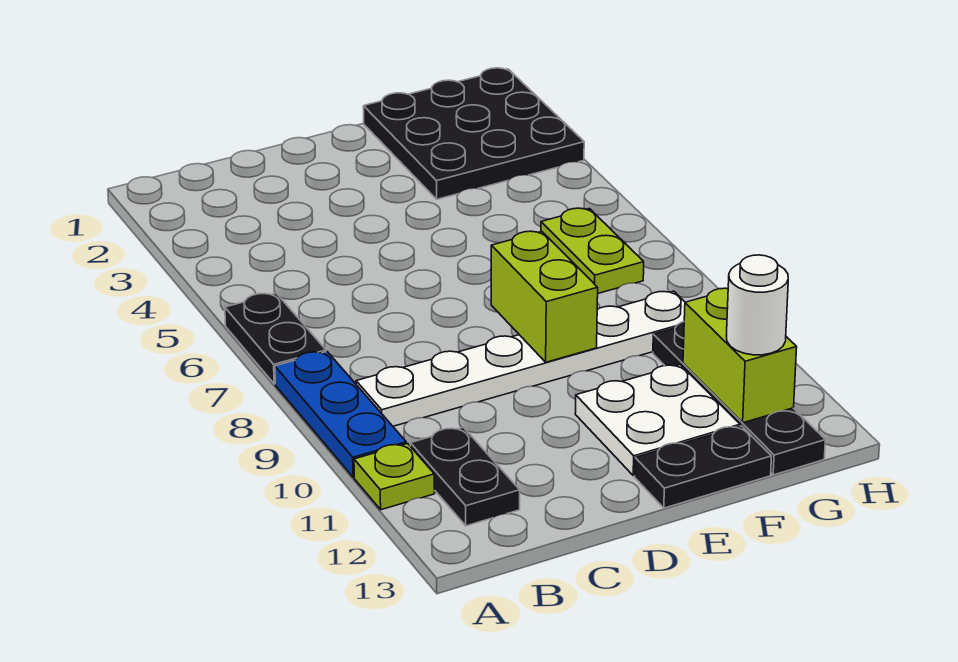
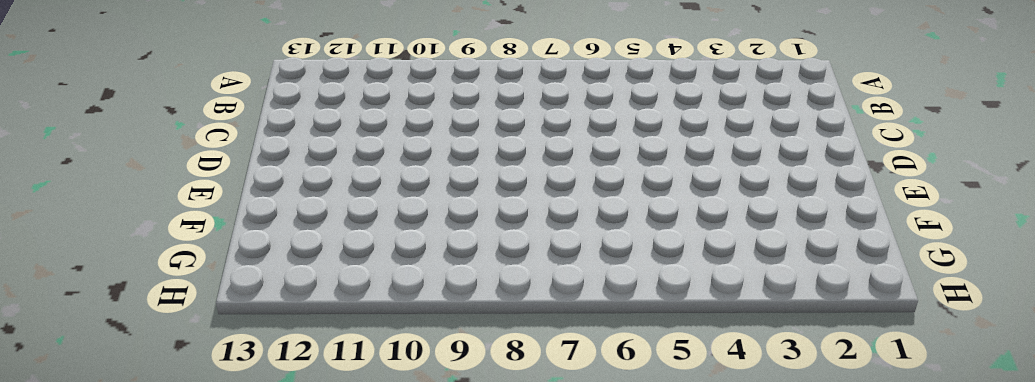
none -> black 1x2 plate [225,293,326,384]
none -> blue 1x3 plate [275,352,406,477]
none -> lime 1x1 plate [354,444,435,510]

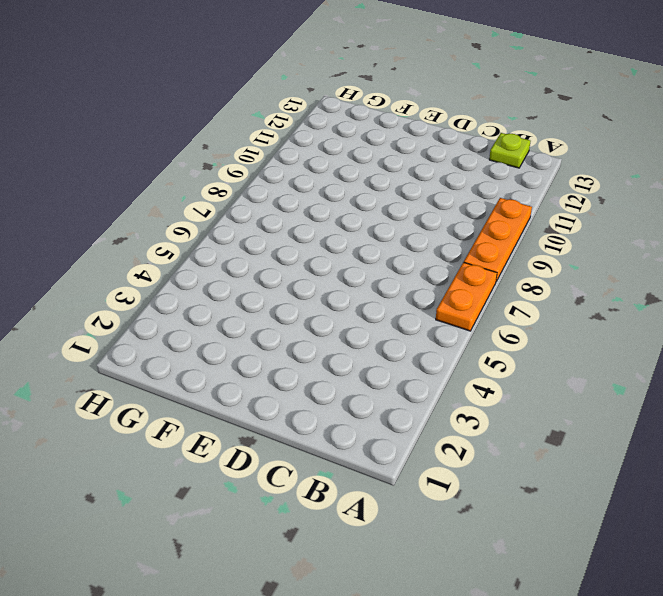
orange 1x2 plate [436,262,497,331] -> black 1x2 plate [225,293,326,384]
orange 1x3 plate [464,198,532,281] -> blue 1x3 plate [275,352,406,477]
lime 1x1 plate [489,133,531,168] -> lime 1x1 plate moved to [354,444,435,510]
none -> white 1x6 plate [356,291,685,426]
none -> black 1x2 plate [410,427,520,526]
none -> white 2x2 plate [575,365,740,476]

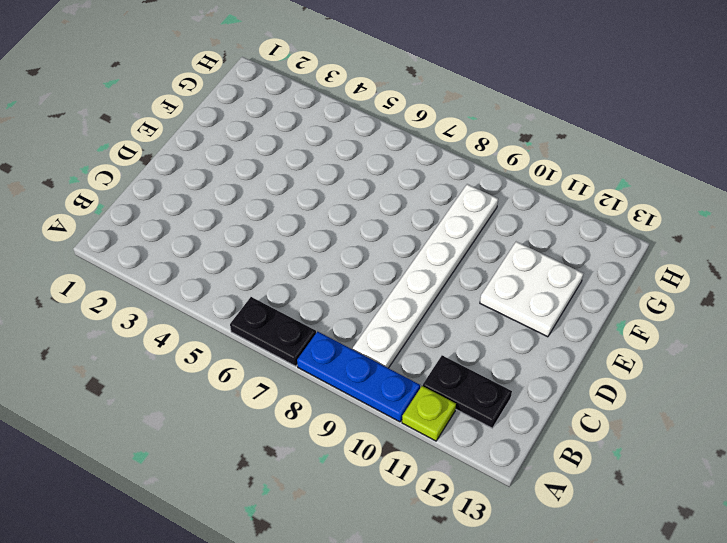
none -> black 1x2 plate [635,426,772,508]
none -> black 3x3 plate [363,68,584,199]
none -> lime 1x2 plate [541,208,644,293]

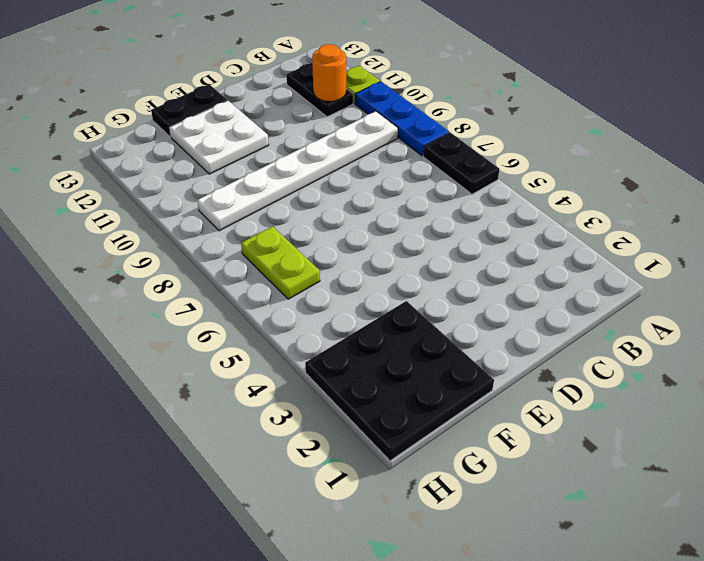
orange 1x1 round brick [312,44,346,102] -> none
none -> black 1x4 plate [653,322,825,475]
none -> lime 1x2 brick [491,231,598,362]
none -> lime 1x2 brick [683,288,797,423]

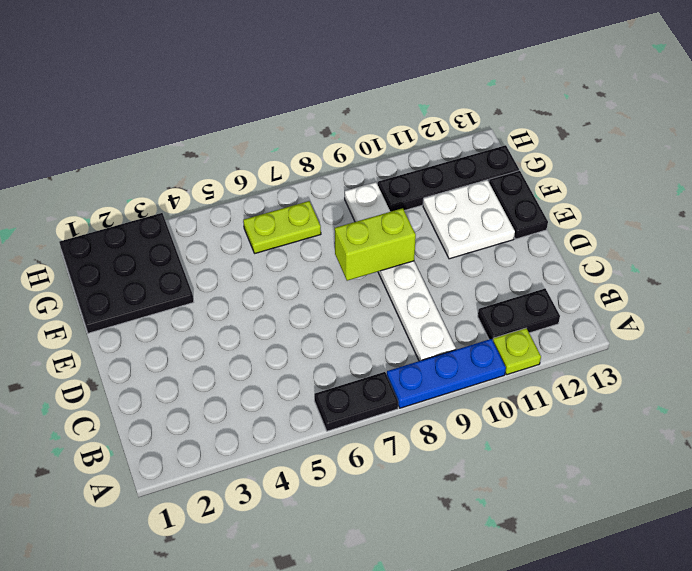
none -> lime 1x2 brick [683,288,797,423]
none -> white 1x1 round brick [726,255,788,355]

